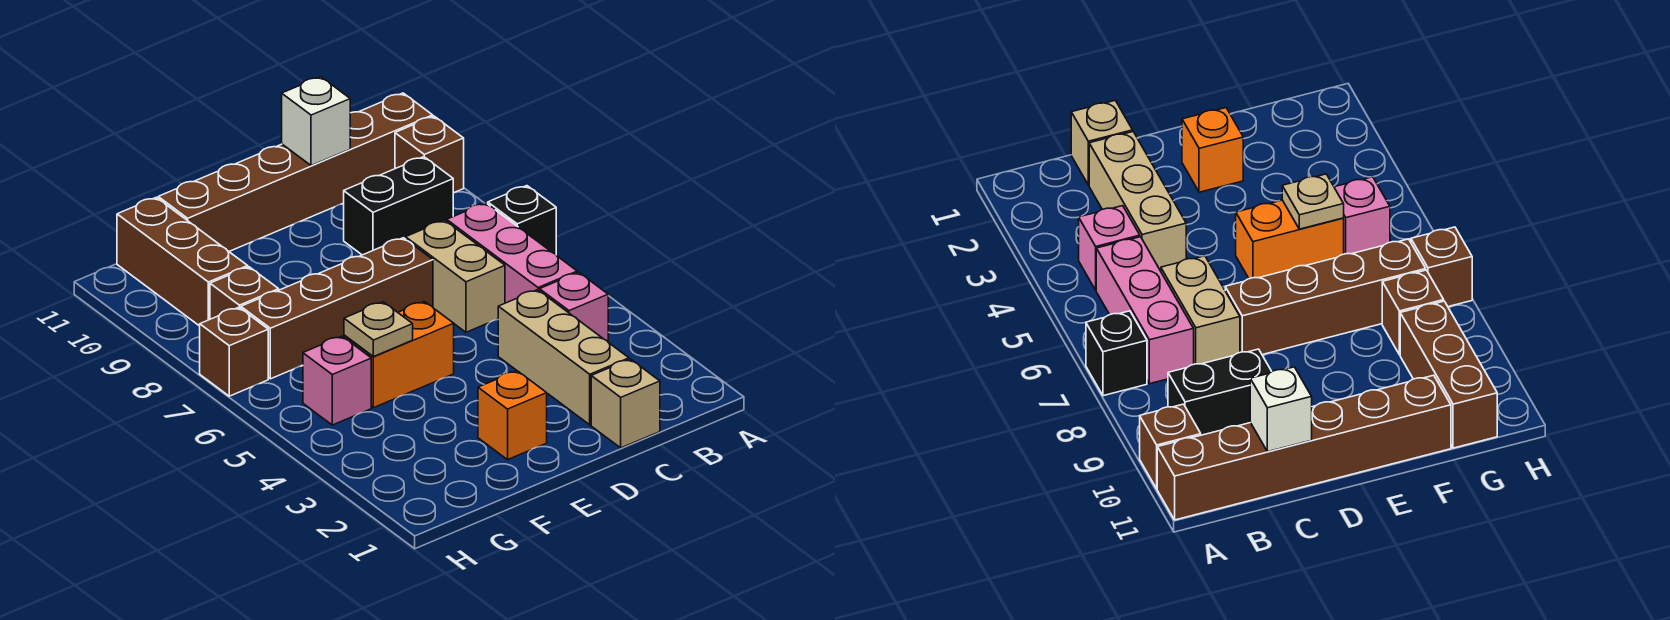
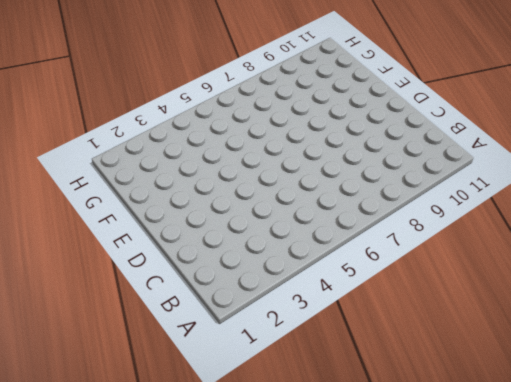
none -> black 1x1 brick [488,186,556,254]
none -> brown 1x1 brick [395,116,464,193]
none -> brown 1x6 brick [158,93,433,251]

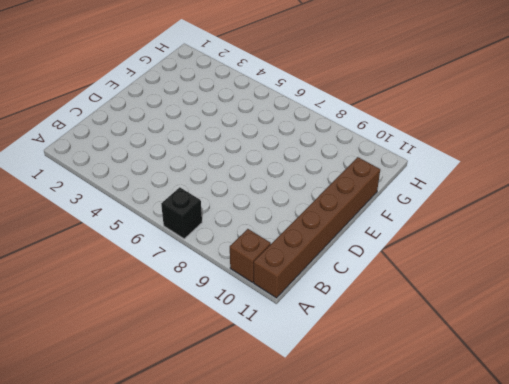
none -> pink 1x1 brick [540,272,608,341]
none -> pink 1x3 brick [447,203,577,303]
none -> black 1x2 brick [344,157,453,255]

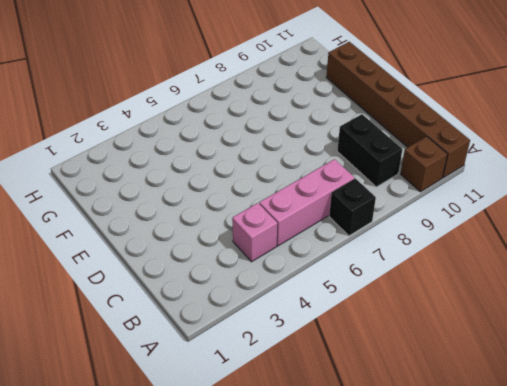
none -> tan 1x1 brick [591,359,660,448]
none -> tan 1x3 brick [498,290,629,425]
none -> tan 1x2 brick [406,220,505,332]

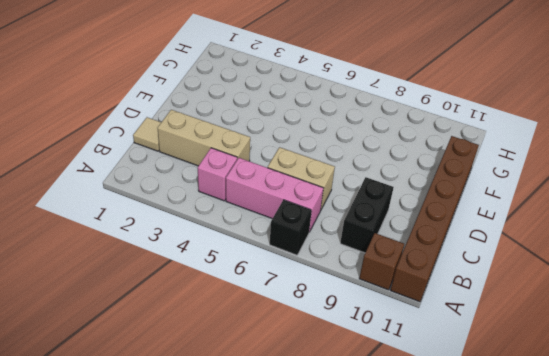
tan 1x1 tile [133,117,161,151] -> tan 1x1 brick [591,359,660,448]
none -> brown 1x4 brick [241,238,433,379]
none -> orange 1x1 brick [478,371,547,460]
none -> orange 1x2 brick [344,301,454,408]

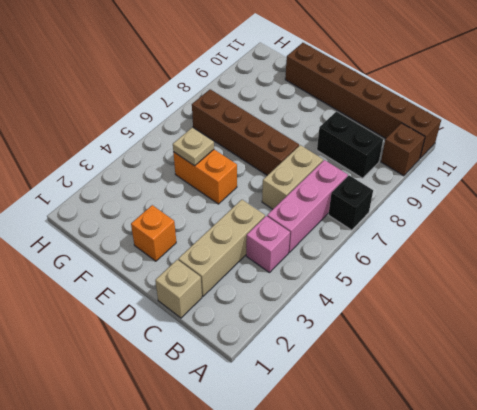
none -> pink 1x1 brick [303,336,371,425]
none -> brown 1x1 brick [210,267,279,319]
none -> brown 1x3 brick [117,198,248,326]

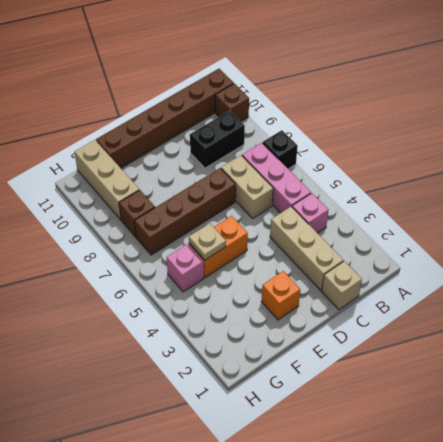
tan 1x3 brick [74,140,139,220] -> brown 1x3 brick [117,198,248,326]
none -> brown 1x1 brick [200,307,268,396]
none -> white 1x1 brick [282,77,350,166]

